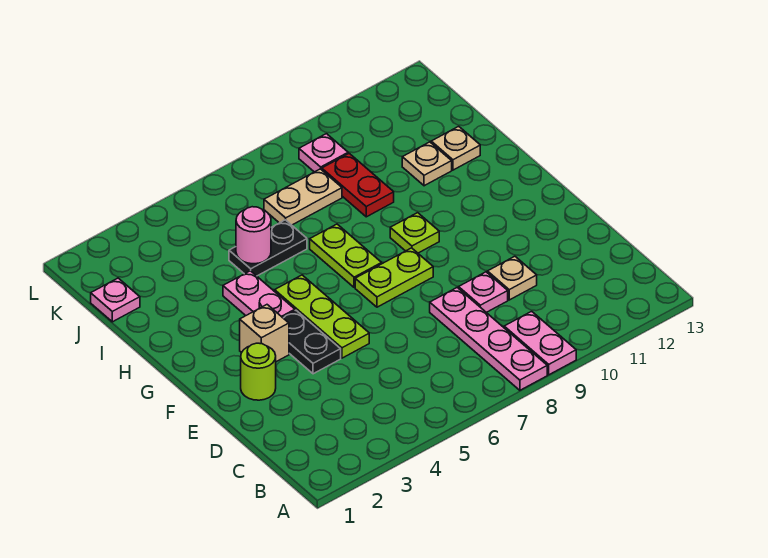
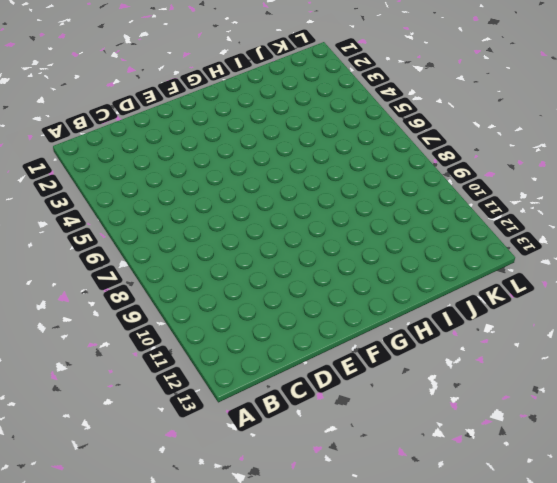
none -> pink 1x4 plate [430,288,547,390]
none -> pink 1x2 plate [504,311,576,375]
none -> pink 1x1 plate [459,272,508,312]

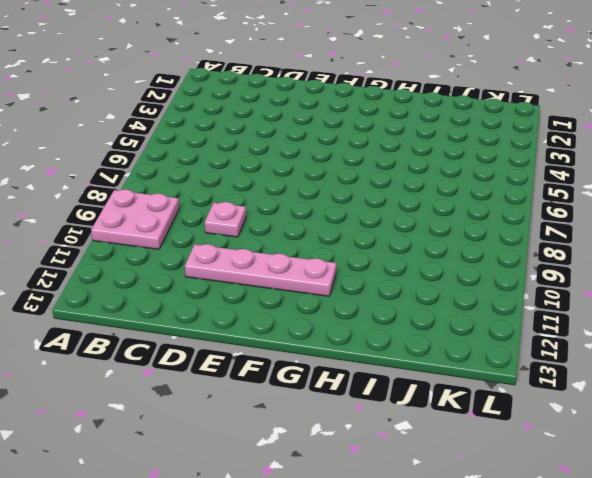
pink 2x2 plate [91,190,179,249] -> pink 1x2 plate [504,311,576,375]
pink 1x4 plate [185,244,336,296] -> pink 1x4 plate moved to [430,288,547,390]
none -> tan 1x1 plate [488,256,537,300]
none -> lime 1x1 round brick [241,343,276,400]
none -> black 1x2 plate [282,310,341,374]

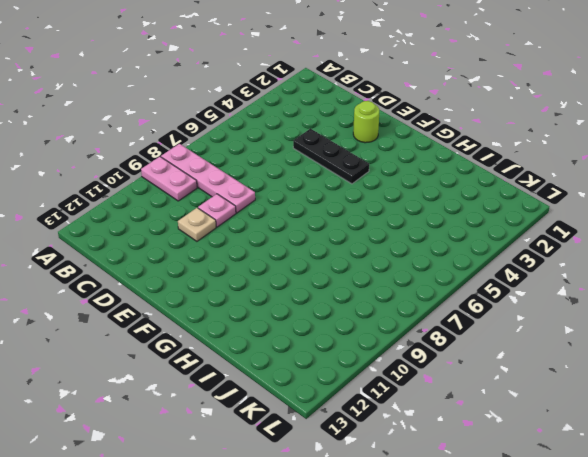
black 1x3 plate [293,129,369,184] -> black 1x2 plate [282,310,341,374]
none -> lime 1x3 plate [275,275,369,358]
none -> tan 1x1 brick [240,305,289,362]
none -> lime 1x2 plate [355,248,433,307]

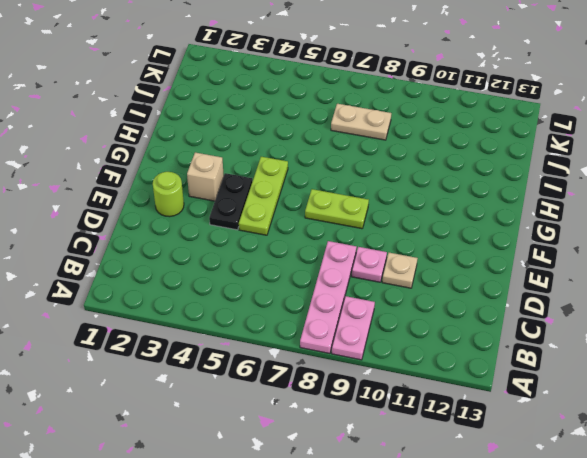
none -> pink 1x2 plate [223,271,295,317]
none -> lime 1x2 plate [310,224,382,288]
none -> lime 1x1 plate [390,213,439,253]

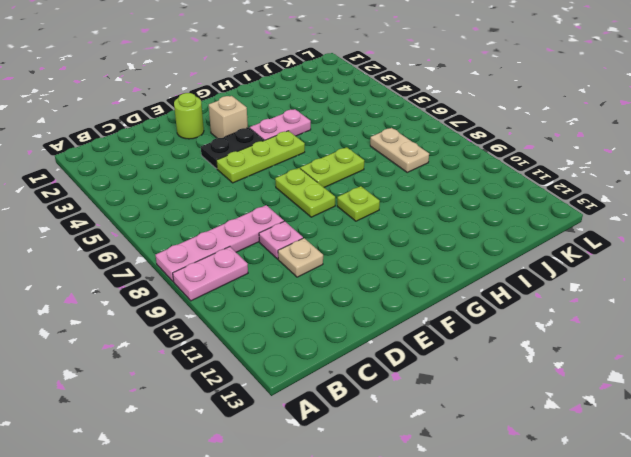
none -> black 1x2 plate [229,220,307,276]
none -> red 1x2 plate [322,153,394,217]
none -> tan 1x1 plate [402,142,452,186]

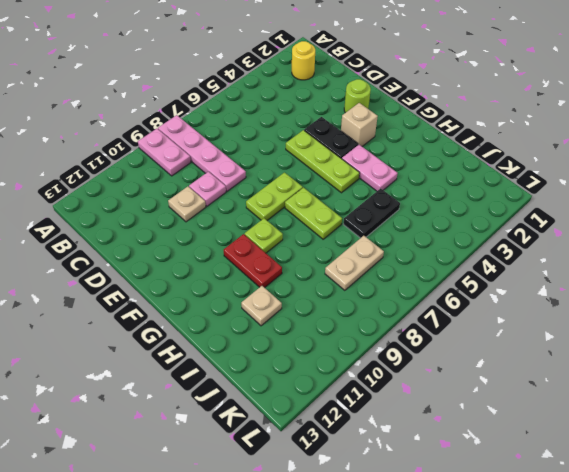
yellow 1x1 round brick [292,41,315,80] -> none
red 1x2 plate [224,234,282,288] -> red 1x2 plate moved to [322,153,394,217]
none -> tan 1x1 plate [431,126,480,170]
none -> pink 1x1 plate [91,278,140,322]
none -> pink 1x1 plate [299,134,348,172]

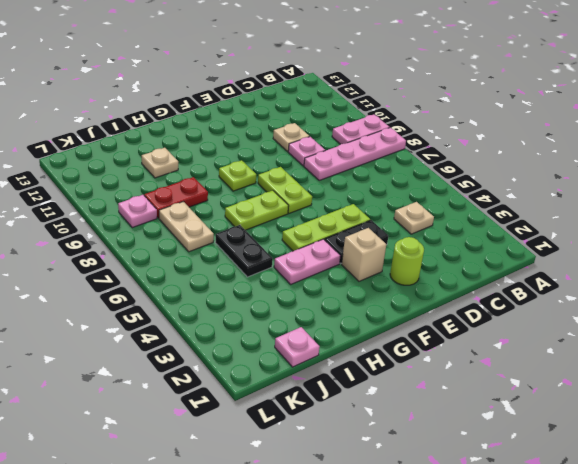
tan 1x1 plate [394,202,434,234] -> tan 1x1 plate moved to [431,126,480,170]
none -> pink 1x1 round brick [236,207,271,264]

